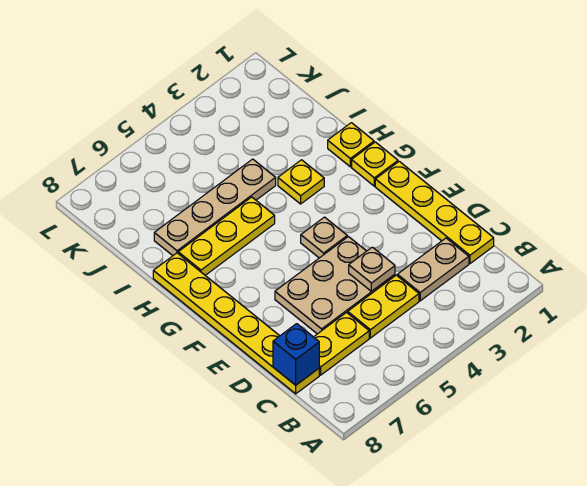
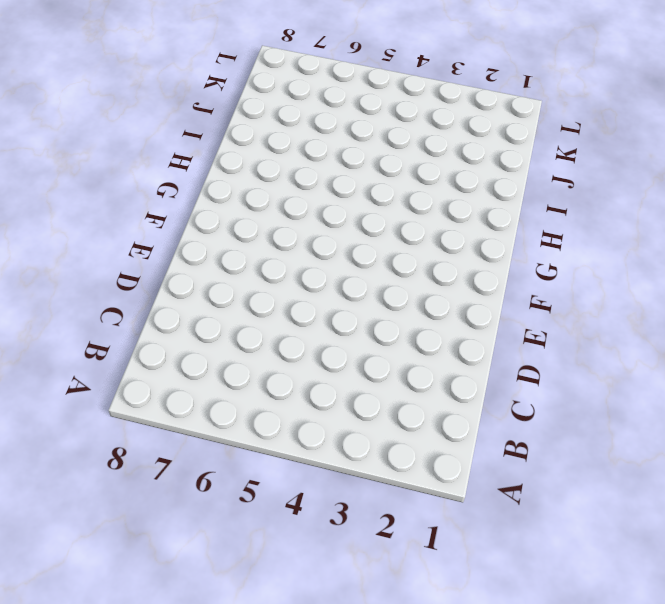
none -> yellow 1x4 plate [375,161,494,263]
none -> tan 1x2 plate [397,238,469,301]
none -> yellow 1x2 plate [348,275,419,338]

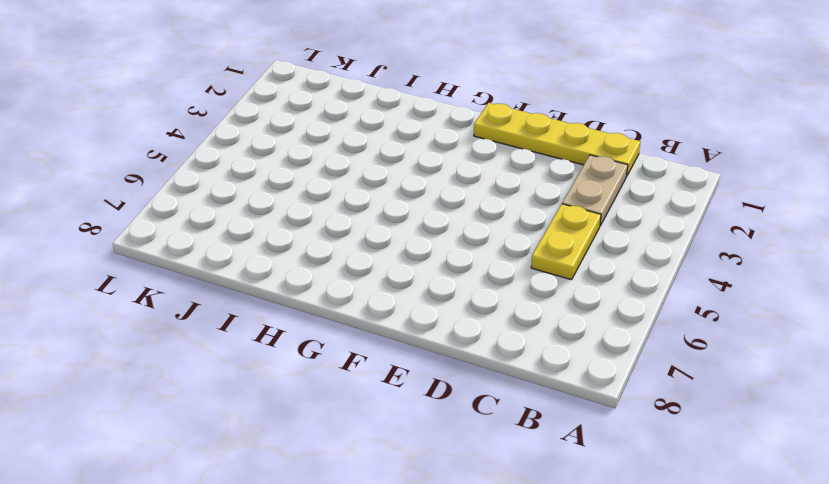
none -> yellow 1x2 plate [314,313,369,375]
none -> yellow 1x6 plate [153,253,319,394]
none -> tan 2x3 plate [275,237,395,334]

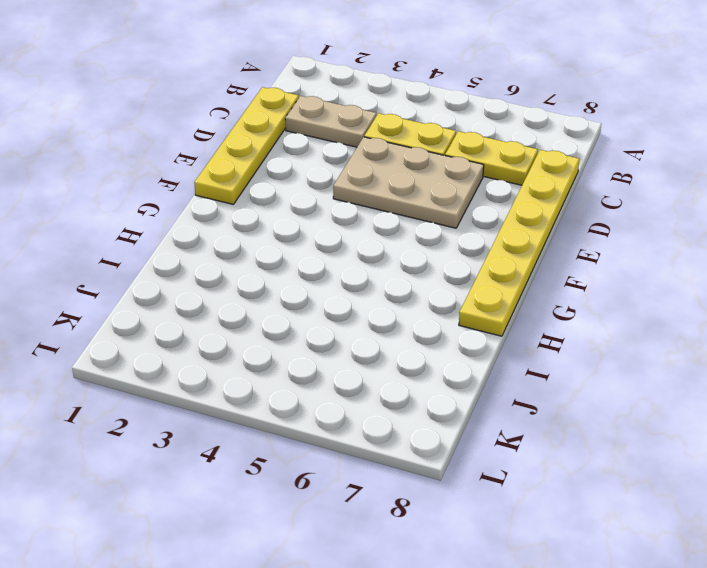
none -> tan 1x1 plate [301,217,347,258]
none -> yellow 1x1 plate [352,142,398,186]
none -> yellow 1x1 plate [328,123,374,167]

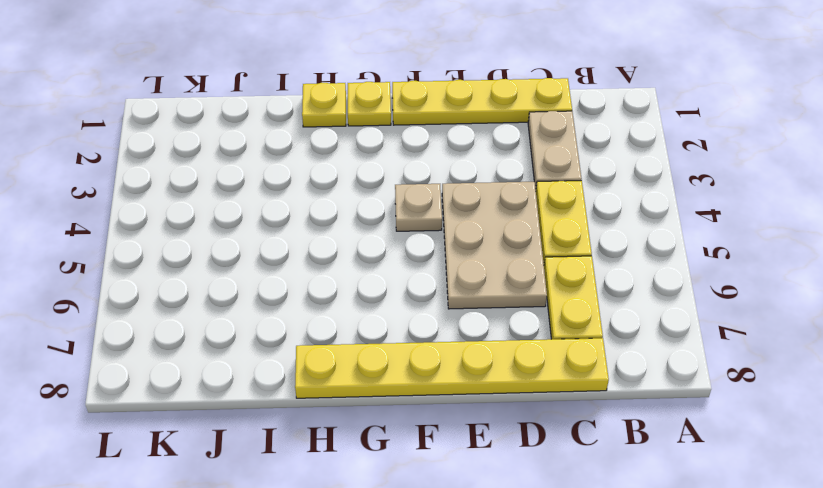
none -> yellow 1x1 plate [278,160,324,204]
none -> yellow 1x3 plate [178,197,275,275]
none -> tan 1x4 plate [154,159,276,256]

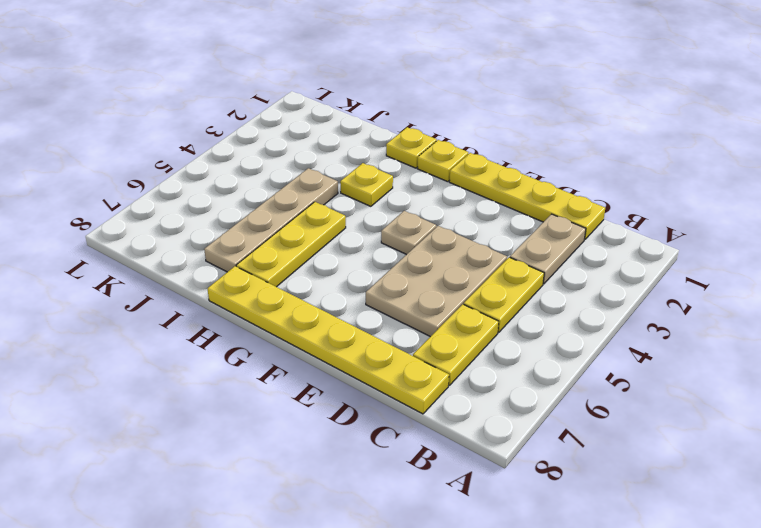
none -> blue 1x1 brick [273,324,319,385]
none -> tan 1x1 plate [349,247,395,292]

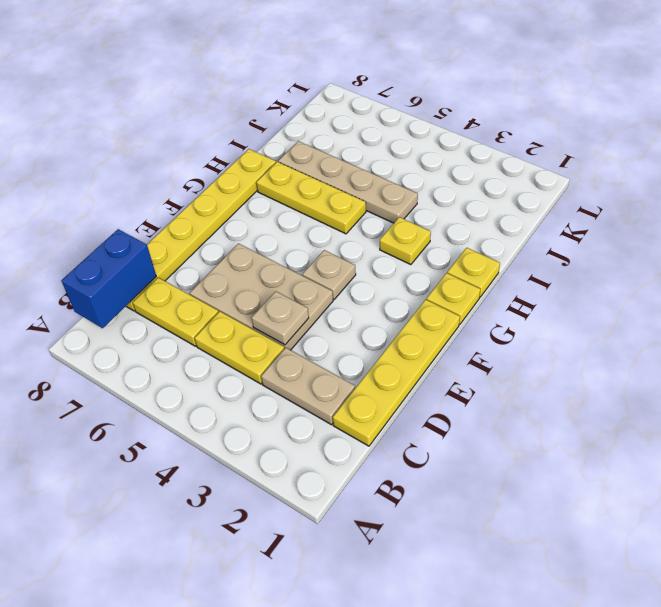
blue 1x2 brick [61,229,156,328] -> blue 1x1 brick [273,324,319,385]

